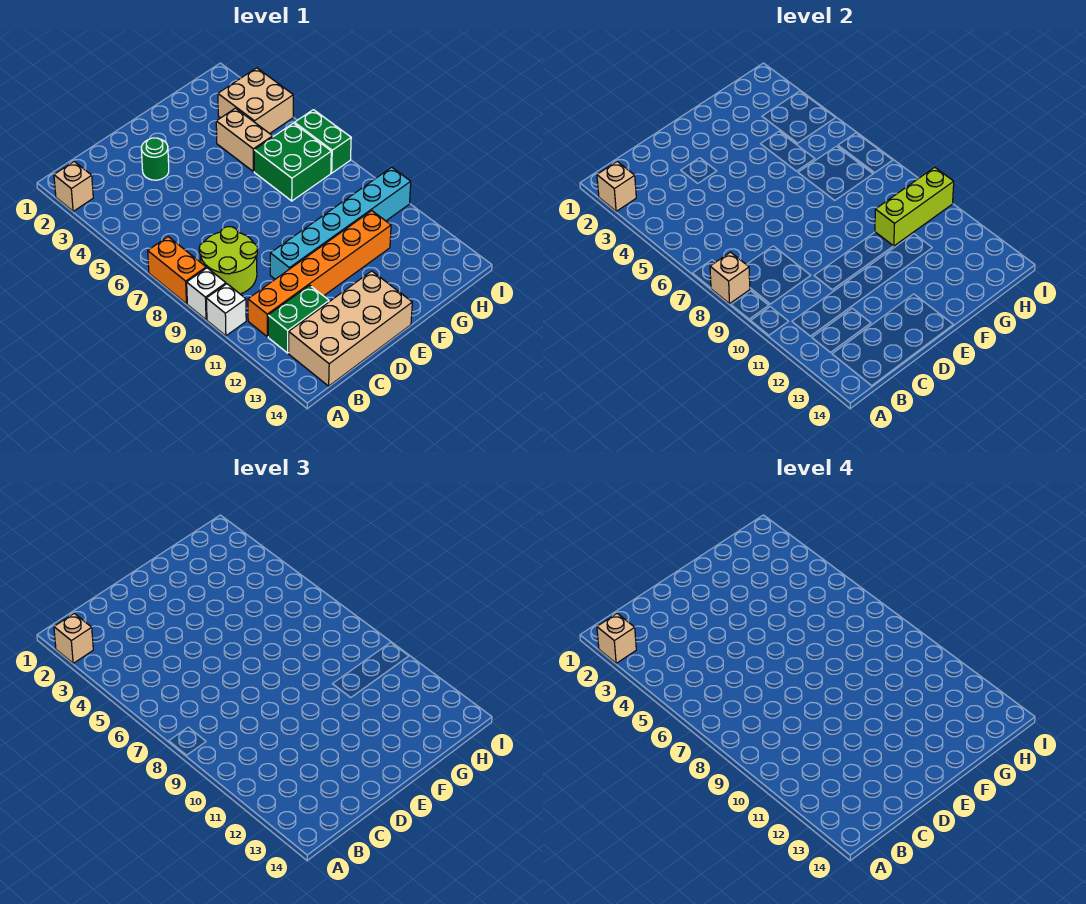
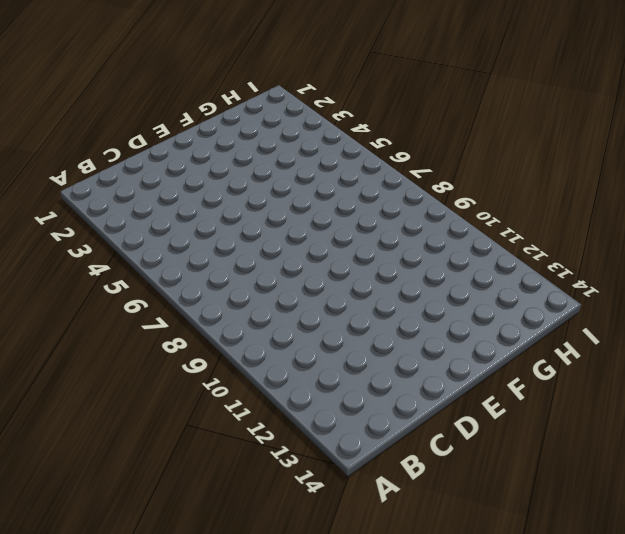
none -> tan 1x1 brick [54,161,93,211]
none -> orange 1x2 brick [148,237,206,304]
none -> white 1x1 brick [187,268,226,320]

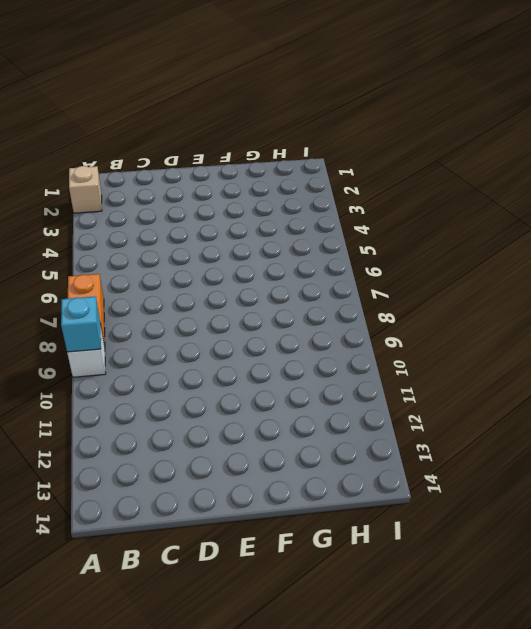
cyan 1x1 brick [61,296,101,352] -> none
none -> white 1x1 brick [206,284,246,336]
none -> lime 2x2 round brick [199,227,257,294]
none -> orange 1x6 brick [248,211,391,336]

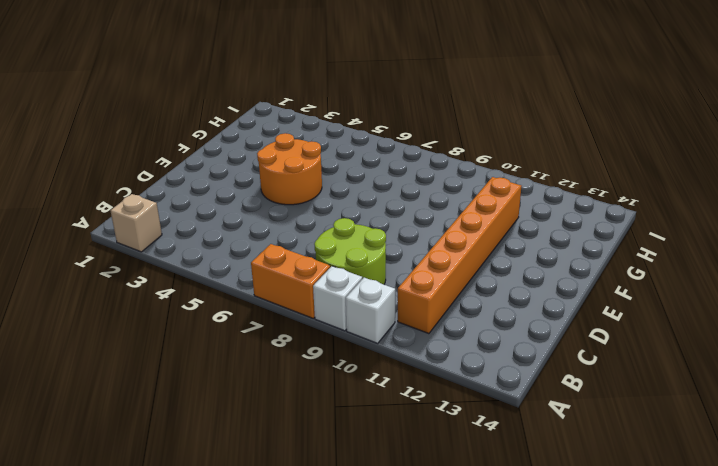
orange 2x2 round brick [257,133,322,205] -> none
none -> green 1x2 brick [268,285,329,353]
none -> tan 2x4 brick [288,271,412,386]
none -> green 1x1 round brick [141,138,169,180]

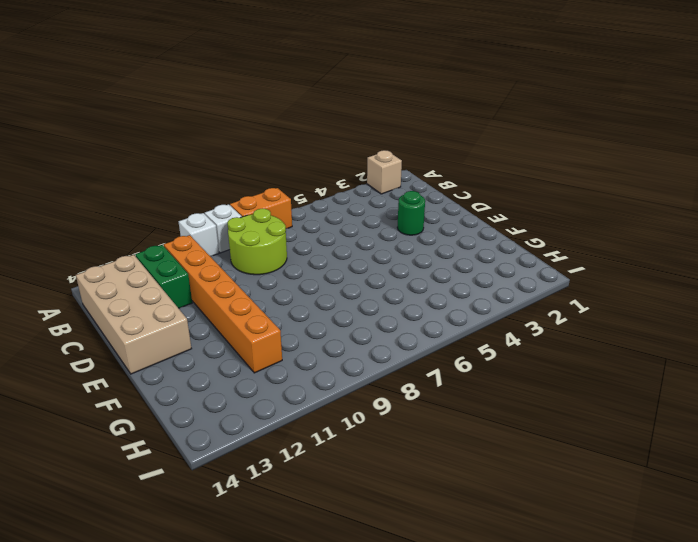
none -> cyan 1x6 brick [270,167,411,279]
none -> tan 1x2 brick [216,108,273,172]
none -> green 2x2 brick [254,123,331,201]

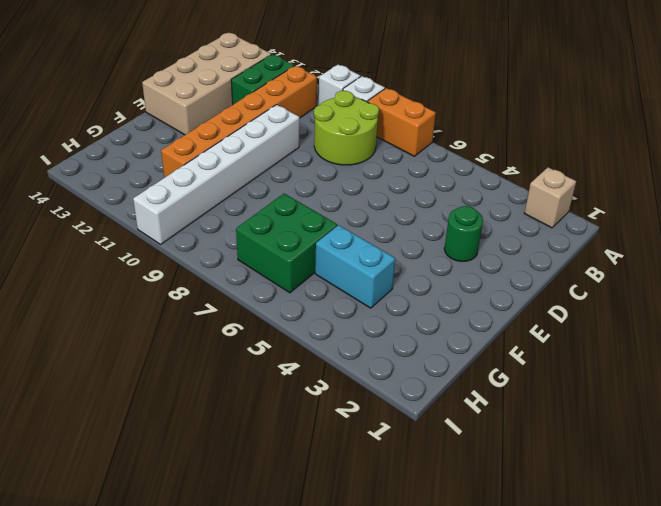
white 1x6 brick [133,105,300,244] -> cyan 1x6 brick [270,167,411,279]
cyan 1x2 brick [315,225,395,308] -> tan 1x2 brick [216,108,273,172]
none -> tan 2x2 brick [218,68,293,134]
none -> green 1x2 brick [295,110,351,173]
none -> tan 1x1 brick [597,161,636,211]

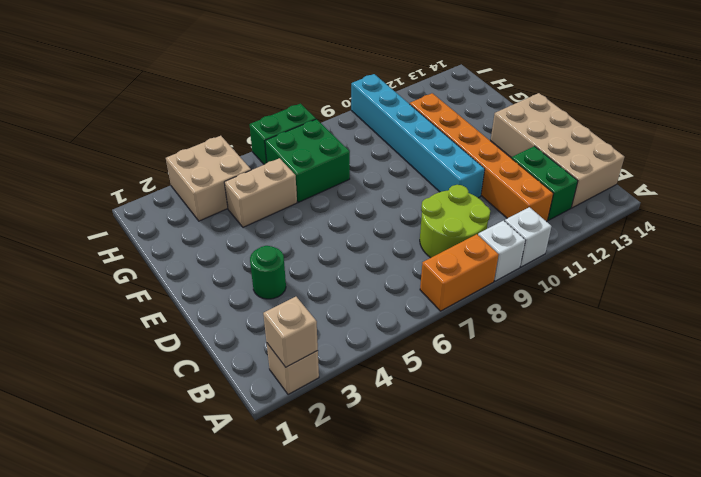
none -> tan 1x1 brick [710,252,750,304]
none -> lime 1x3 brick [875,167,954,246]
none -> tan 1x1 brick [54,613,93,663]

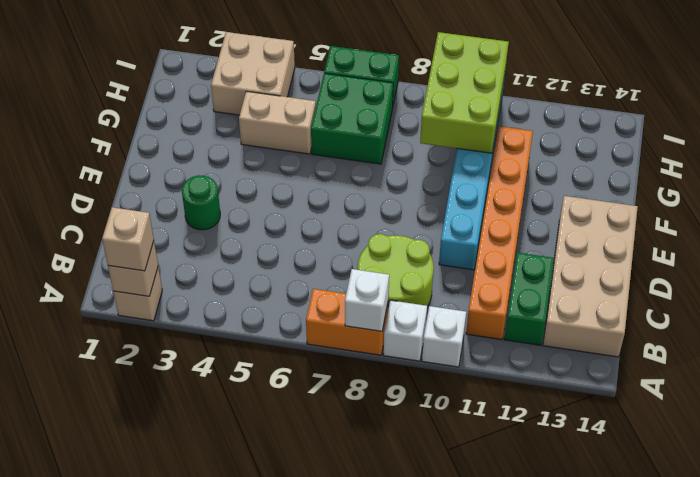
white 1x1 brick [345,269,389,331] -> tan 1x1 brick [710,252,750,304]
lime 2x3 brick [420,32,509,153] -> lime 1x3 brick [875,167,954,246]
none -> tan 1x1 brick [597,613,636,663]

